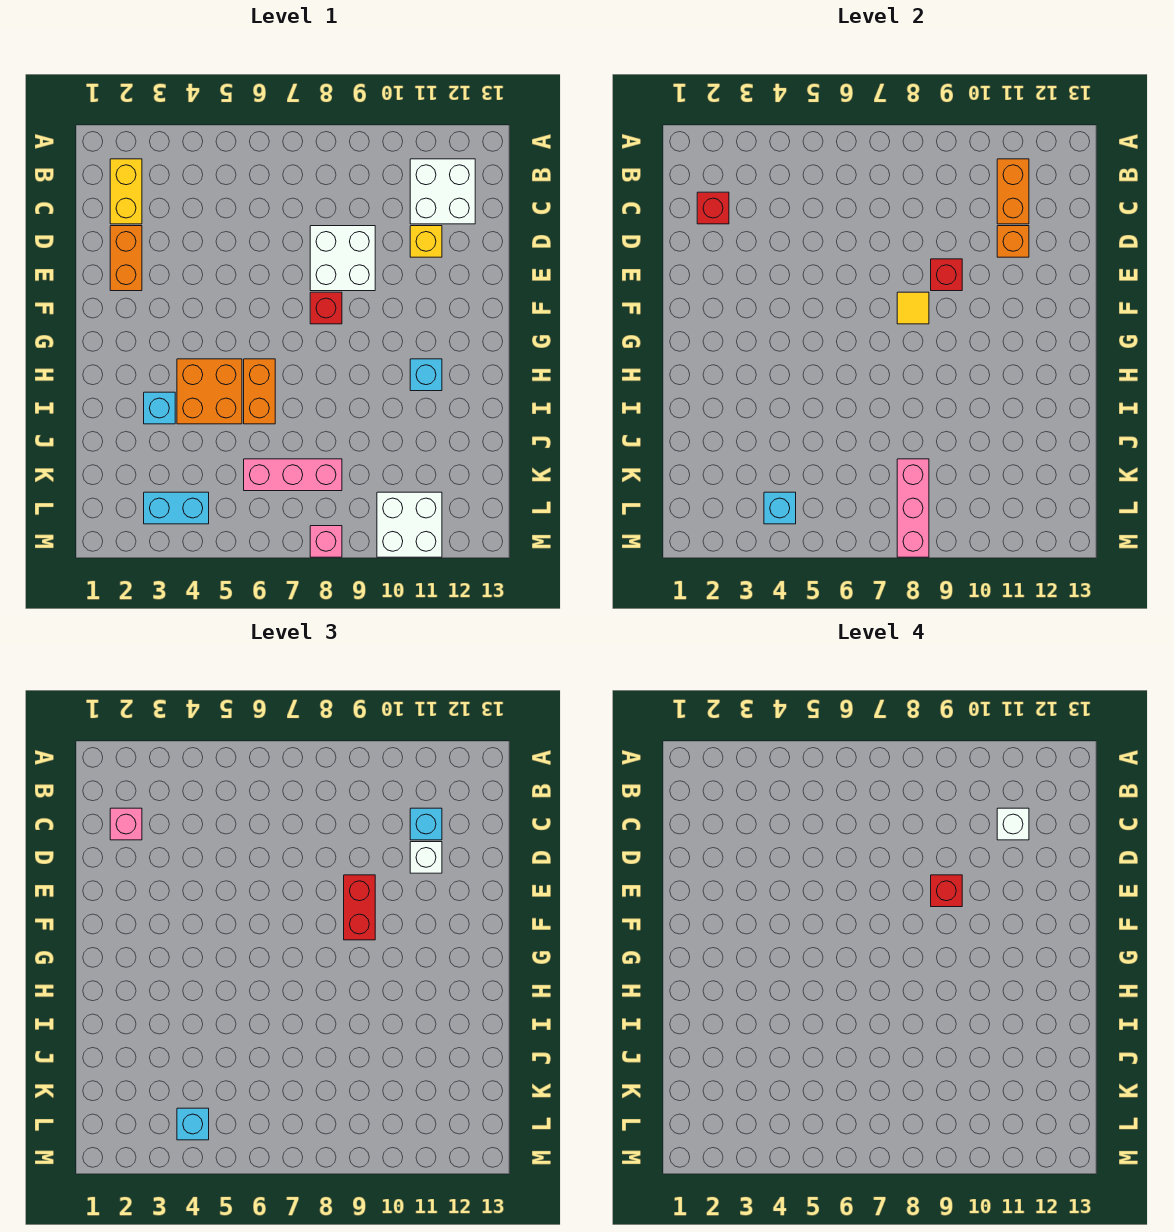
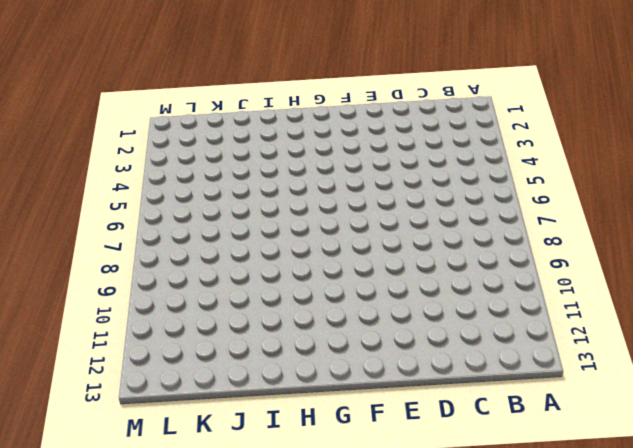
none -> yellow 1x2 brick [110,159,142,224]
none -> white 2x2 brick [410,159,475,224]
none -> orange 1x2 brick [110,226,142,291]

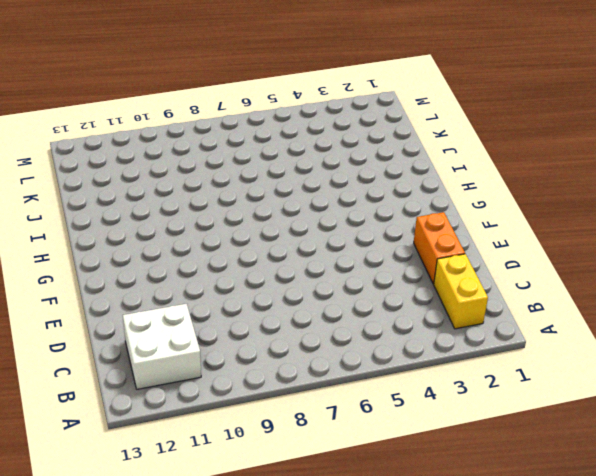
none -> white 2x2 brick [310,226,375,291]
none -> yellow 1x1 brick [410,226,442,257]
none -> red 1x1 brick [310,292,342,324]

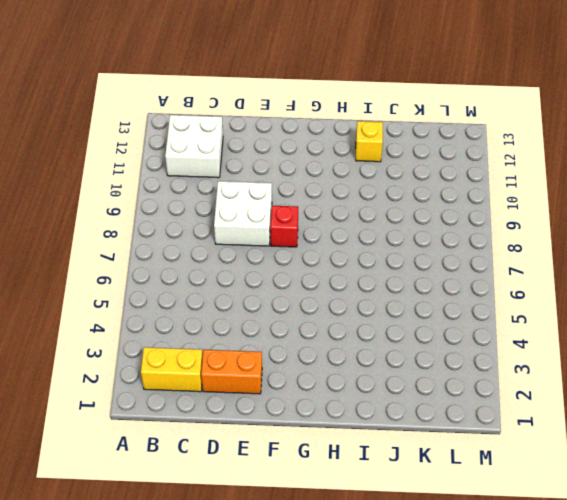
yellow 1x1 brick [356,121,383,162] -> yellow 1x1 brick moved to [410,226,442,257]
none -> orange 2x2 brick [177,359,242,424]
none -> orange 1x2 brick [244,359,275,424]
none -> cyan 1x1 brick [410,359,442,391]

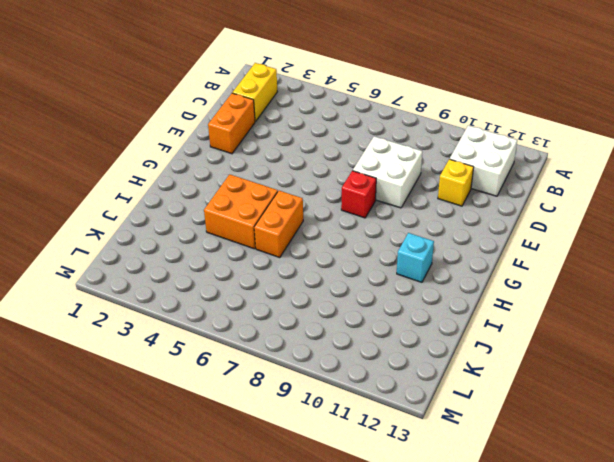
none -> cyan 1x1 brick [144,392,175,424]
none -> pink 1x3 brick [244,459,342,491]
none -> cyan 1x2 brick [144,492,209,524]

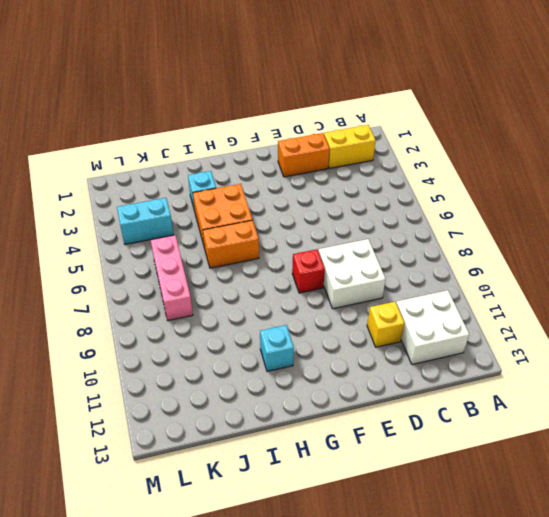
cyan 1x2 brick [117,198,173,244] -> cyan 1x2 brick turned to [144,492,209,524]
none -> white 2x2 brick [377,492,442,557]
none -> pink 1x1 brick [310,526,342,557]
none -> orange 1x2 brick [997,159,1029,224]

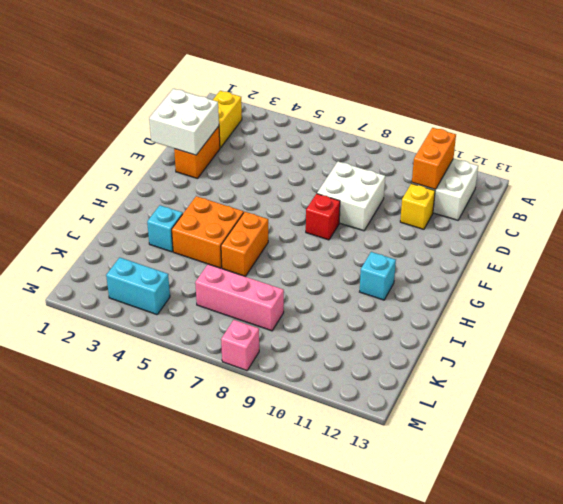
white 2x2 brick [149,89,219,155] -> white 2x2 brick moved to [377,492,442,557]
none -> red 1x1 brick [697,192,729,224]
none -> orange 1x1 brick [997,226,1029,257]
none -> red 1x1 brick [931,259,962,291]

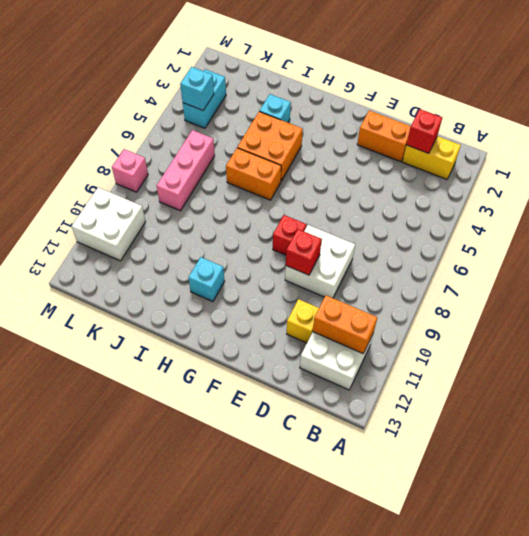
none -> orange 1x1 brick [997,226,1029,257]
none -> yellow 1x1 tile [897,292,929,324]
none -> pink 1x3 brick [897,459,929,557]

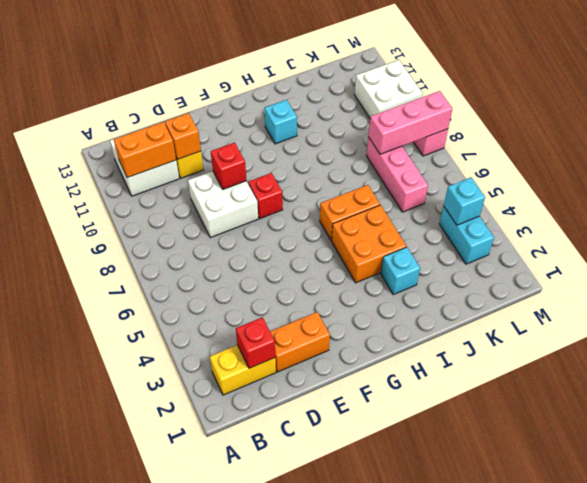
none -> yellow 1x1 tile [897,292,929,324]
none -> pink 1x1 brick [110,808,142,840]
none -> cyan 1x1 brick [410,808,442,840]

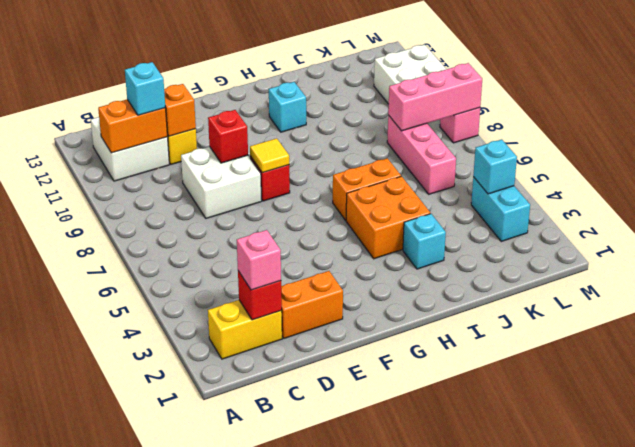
none -> white 1x1 brick [410,842,442,873]
none -> red 1x2 brick [344,875,375,940]
none -> cyan 1x1 brick [177,1108,209,1140]

